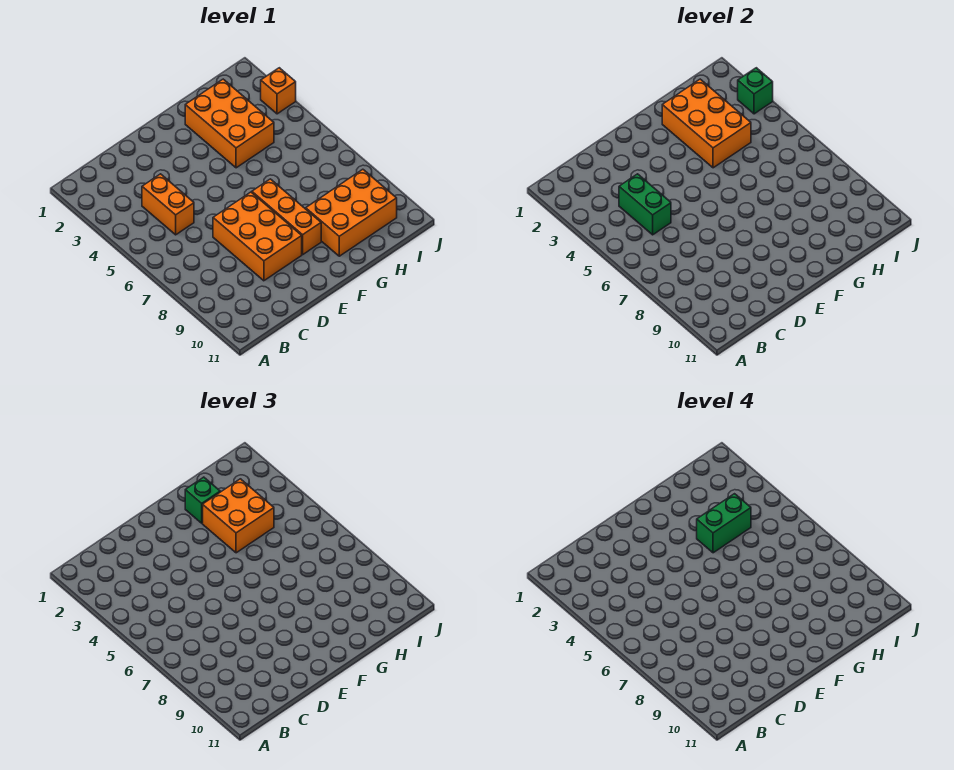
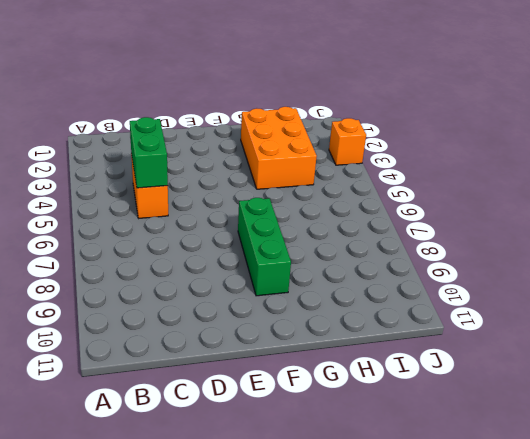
green 1x3 brick [238,198,291,296] -> orange 1x3 brick [252,179,321,254]
none -> orange 2x3 brick [213,192,302,281]
none -> orange 2x3 brick [306,169,397,256]
none -> orange 2x3 brick [662,79,751,168]

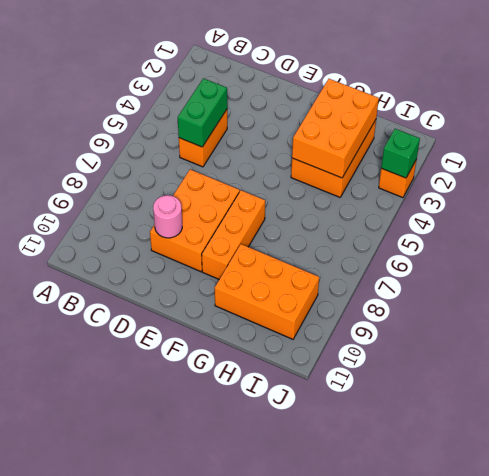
pink 1x1 round brick [153,195,182,238] -> none
none -> green 1x1 brick [185,477,220,523]
none -> orange 2x2 brick [203,479,274,553]
none -> green 1x2 brick [697,494,751,553]

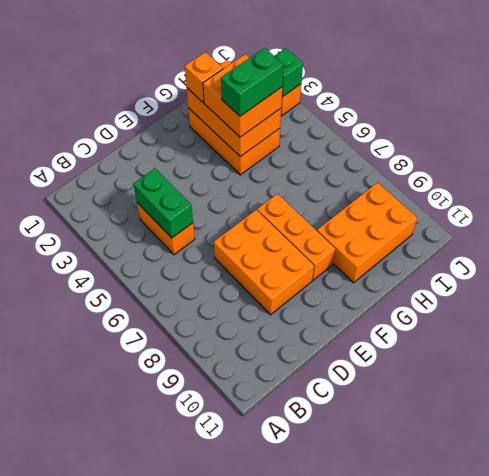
orange 1x1 brick [185,52,223,103] -> green 1x1 brick [185,477,220,523]

